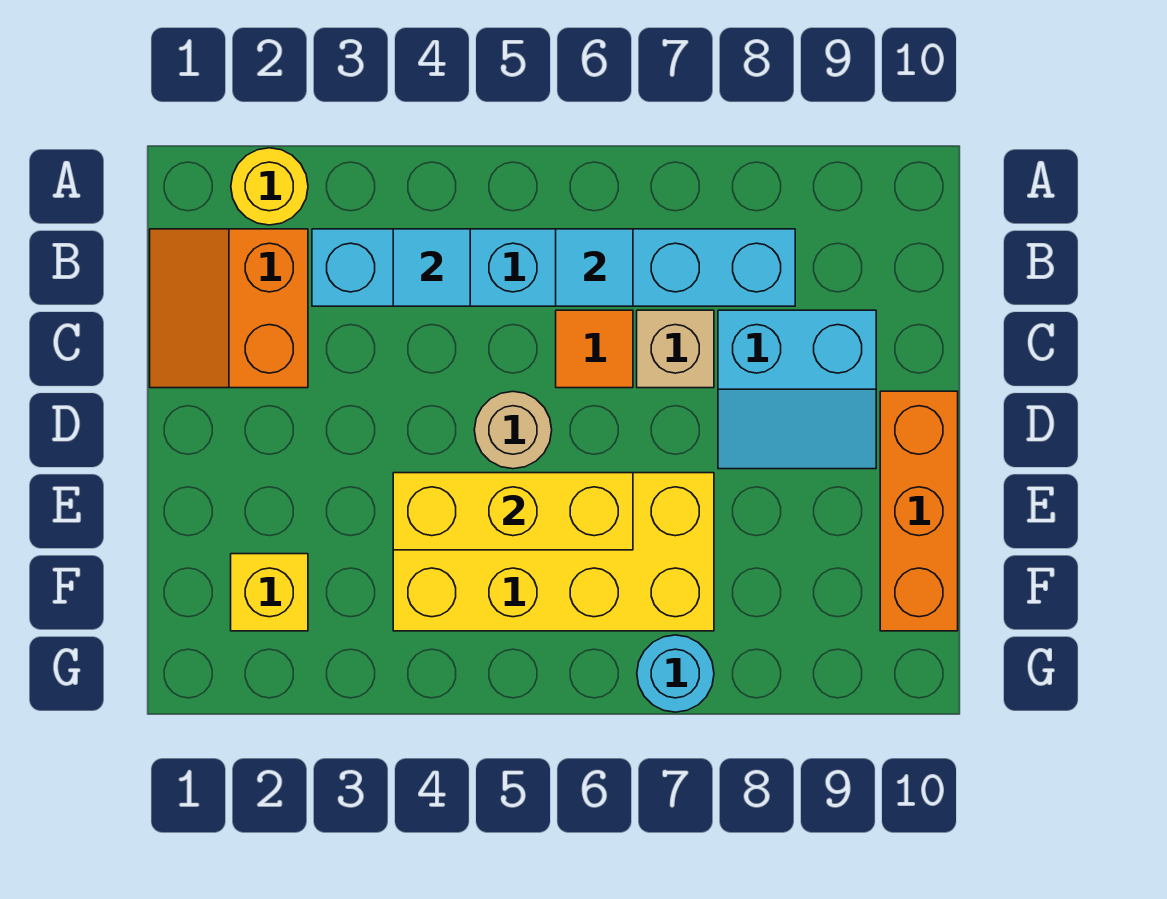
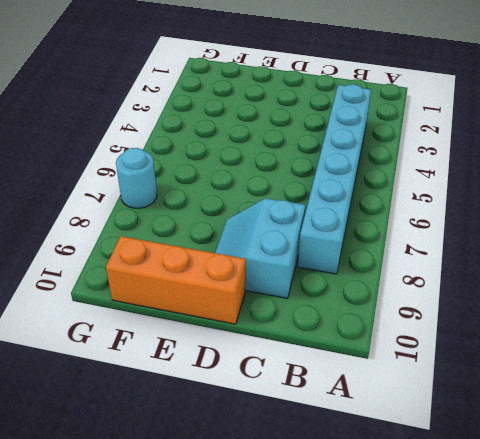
none -> yellow 1x1 round brick [231,148,308,225]
none -> orange 2x2 slope [150,229,308,388]
none -> orange 1x1 tile [556,310,633,388]

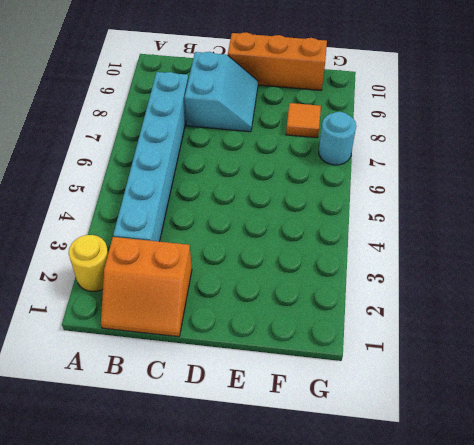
orange 1x1 tile [286,103,321,138] -> orange 1x1 tile moved to [556,310,633,388]
none -> tan 1x1 brick [637,310,714,388]
none -> tan 1x1 round brick [474,392,552,469]
none -> yellow 2x4 brick [393,473,714,631]

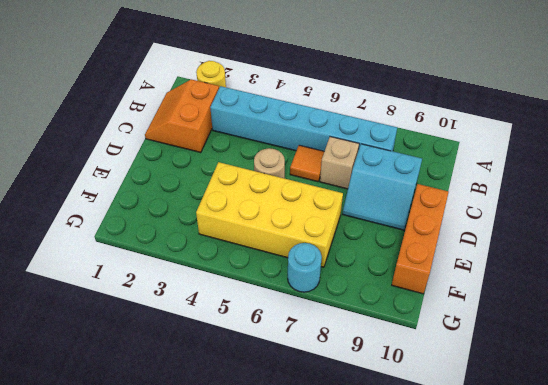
none -> yellow 1x1 brick [231,554,308,631]
none -> cyan 1x1 tile [393,229,470,306]
none -> cyan 1x1 tile [556,229,633,306]

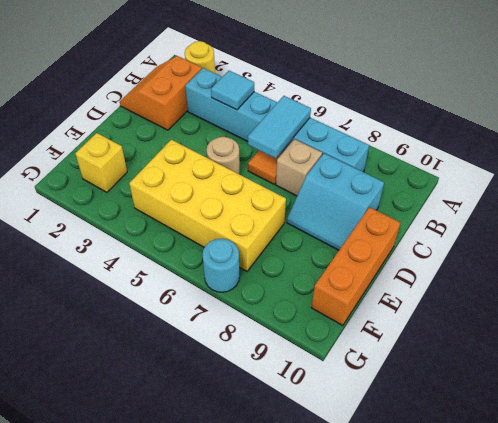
cyan 1x2 tile [248,96,311,158] -> cyan 1x1 tile [556,229,633,306]
none -> yellow 1x3 brick [393,473,633,550]

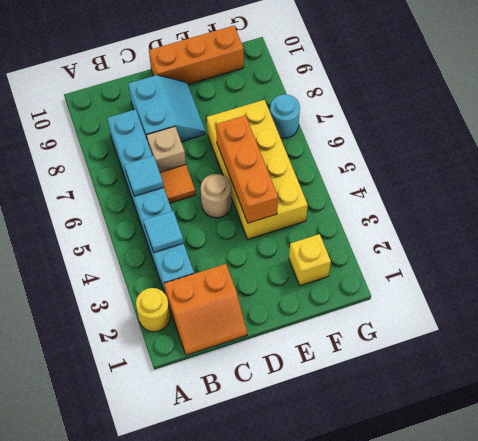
orange 1x3 brick [216,115,278,223] -> yellow 1x3 brick [393,473,633,550]

